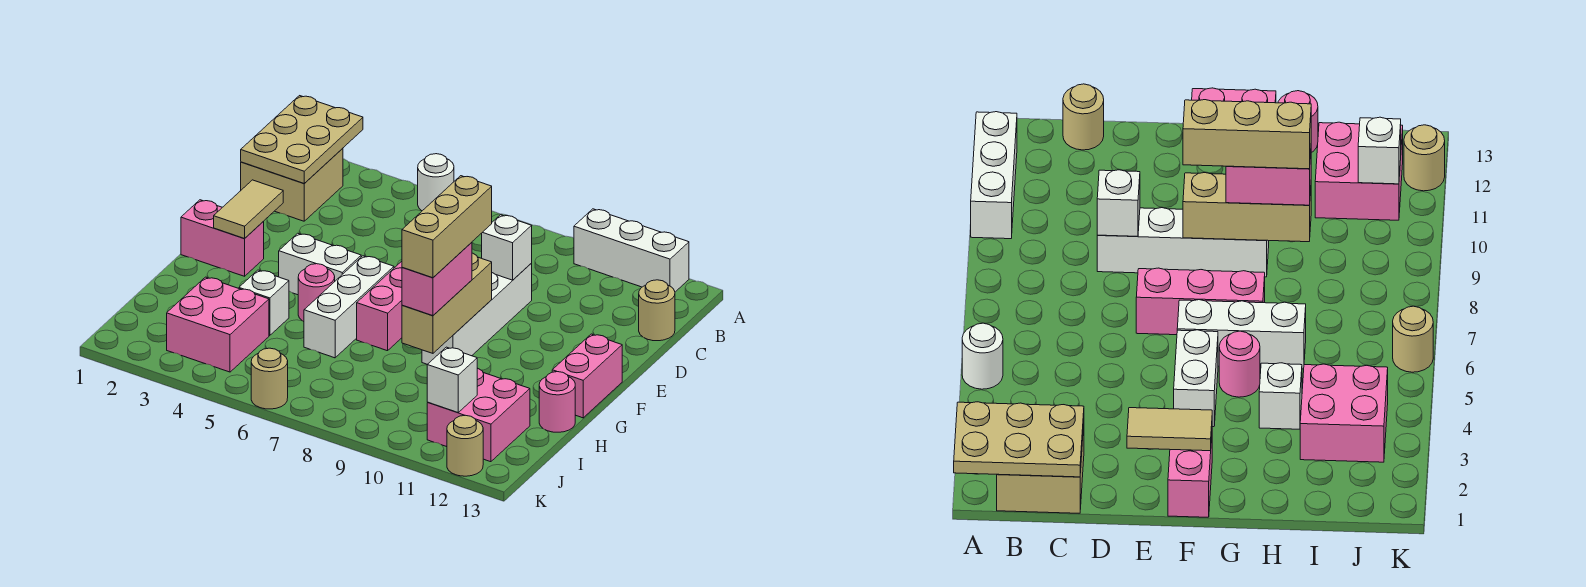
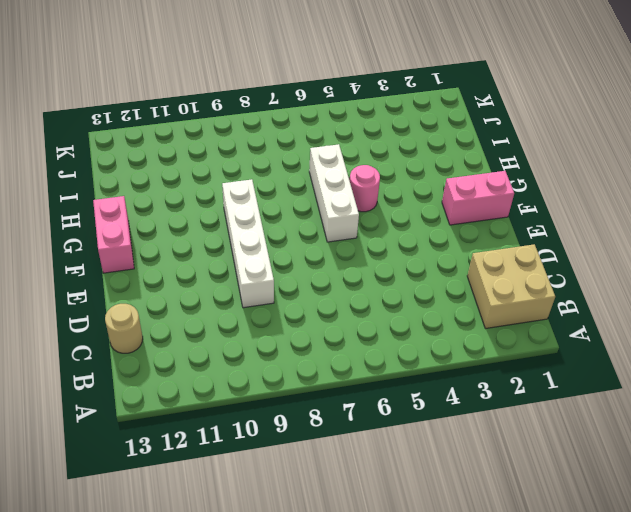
none -> white 1x1 round brick [418,154,454,211]
none -> white 1x3 brick [574,209,689,292]
none -> pink 1x3 brick [357,261,402,351]

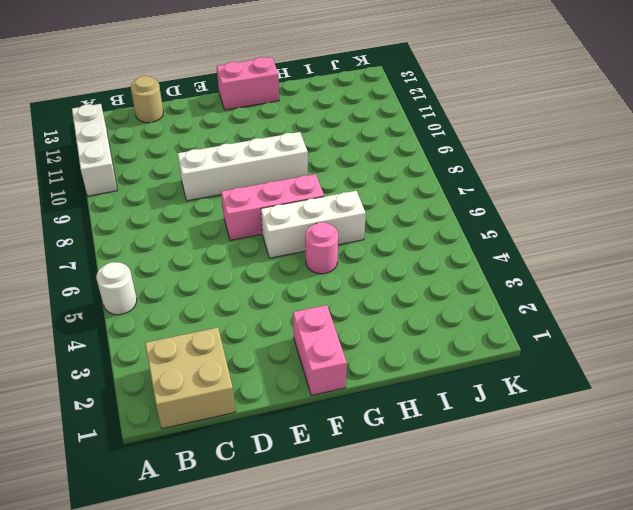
none -> white 1x2 brick [279,233,361,295]
none -> white 1x1 brick [239,270,289,335]
none -> pink 1x1 round brick [539,372,575,432]

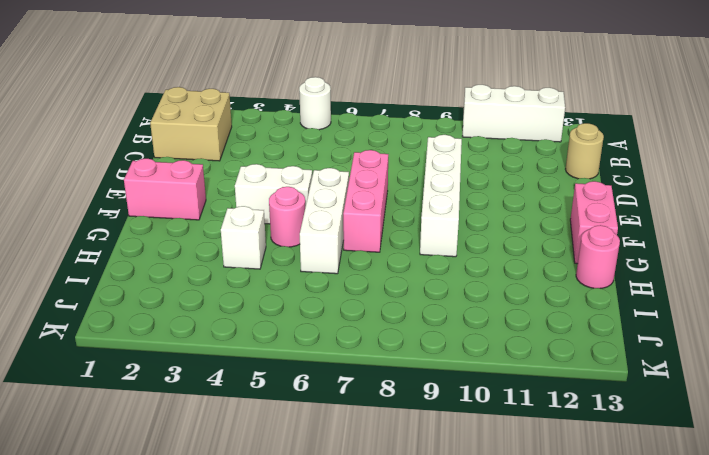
none -> pink 2x2 brick [167,277,269,372]
none -> pink 2x2 brick [427,368,530,462]
none -> tan 1x1 round brick [251,348,288,409]

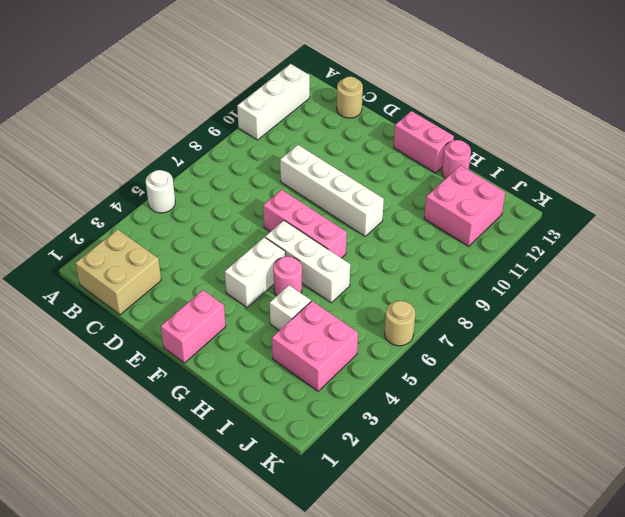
none -> tan 1x1 round brick [447,415,483,476]
none -> tan 2x3 plate [241,96,363,183]
none -> white 1x1 brick [482,215,532,280]

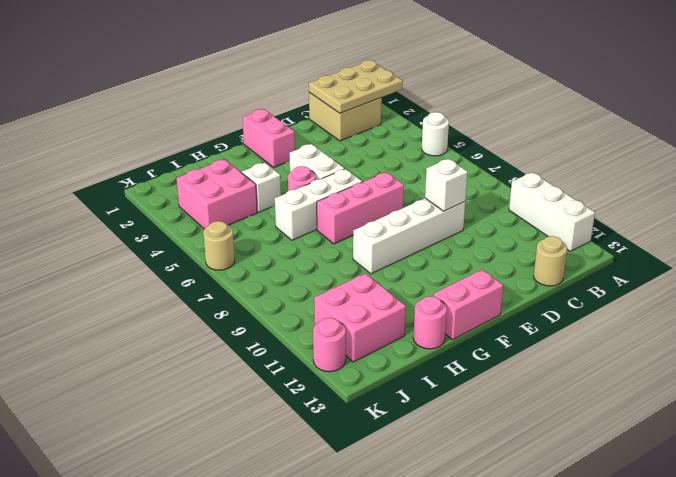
pink 1x1 round brick [313,318,346,372] -> tan 1x1 round brick [447,415,483,476]
none -> tan 1x2 tile [214,180,283,238]
none -> tan 1x3 brick [402,253,492,353]
none -> white 1x1 brick [427,347,477,413]

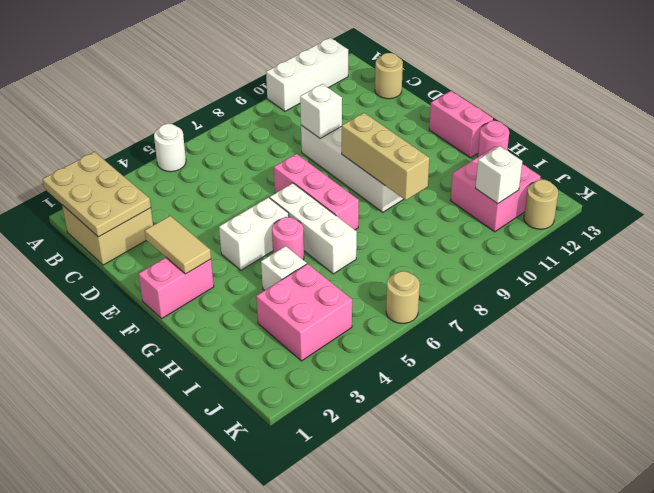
none -> pink 1x2 brick [402,242,472,316]
none -> tan 1x3 brick [402,176,492,278]

